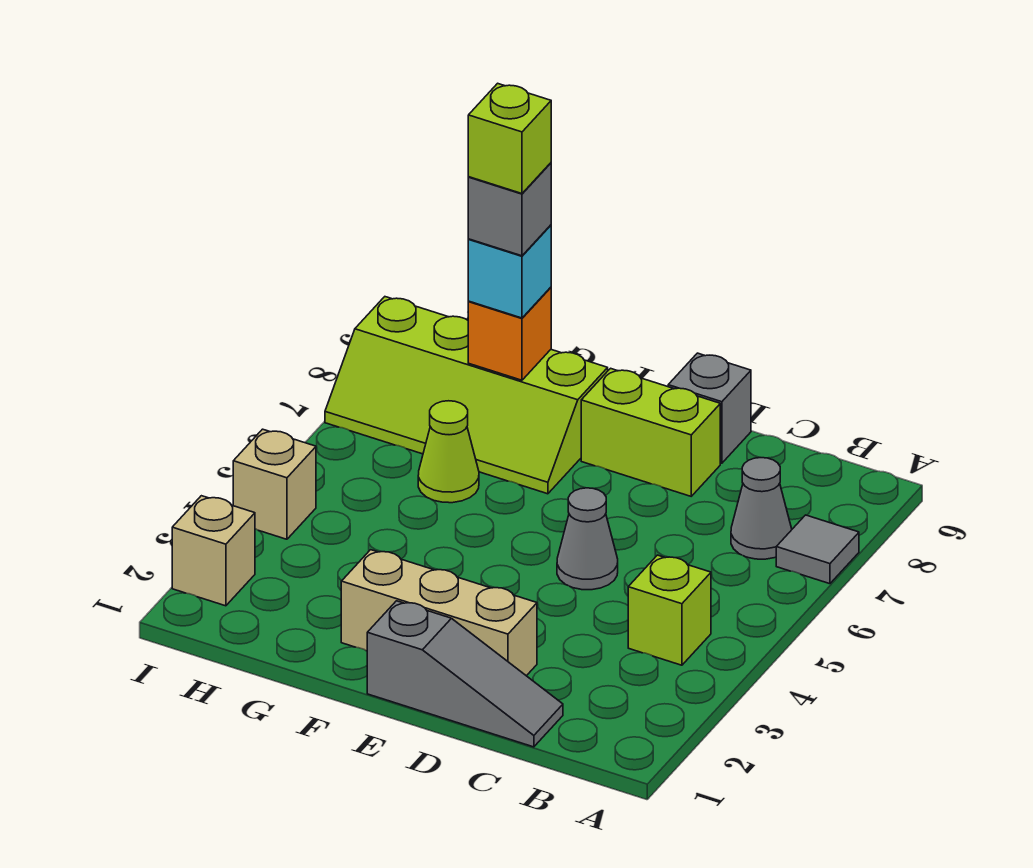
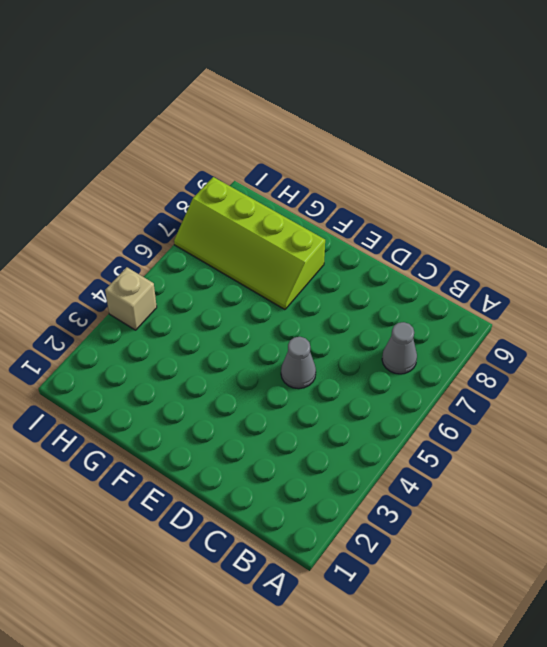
none -> grey 1x1 tile [776,515,859,584]
none -> lime 1x1 brick [628,555,711,665]
none -> grey 1x3 slope [367,601,563,747]

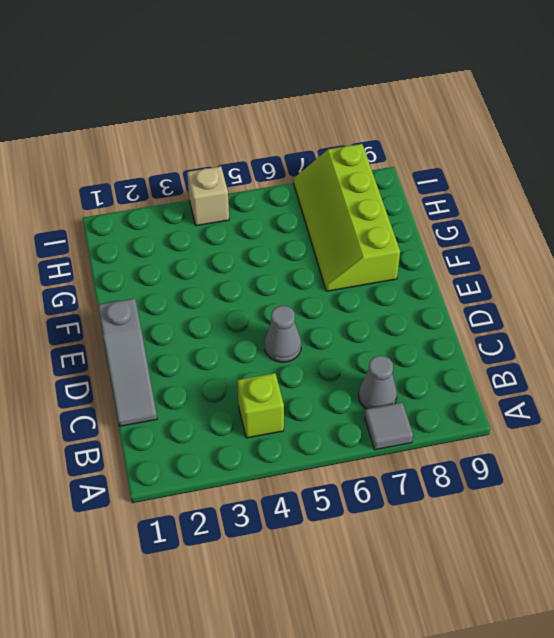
none -> tan 1x3 brick [341,550,537,676]
none -> lime 1x2 brick [581,368,720,496]
none -> grey 1x1 brick [668,353,751,463]

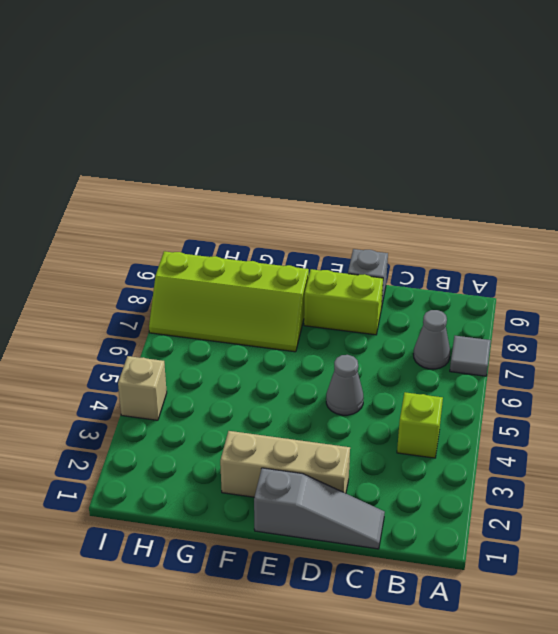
none -> lime 1x1 cone [418,401,479,503]
none -> tan 1x1 brick [172,496,255,606]
none -> orange 1x1 brick [468,287,551,380]

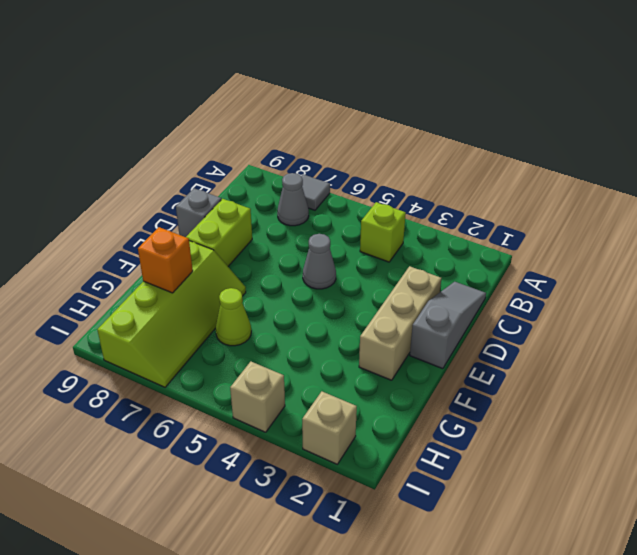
none -> cyan 1x1 brick [468,225,551,318]
none -> grey 1x1 brick [468,163,551,256]
none -> lime 1x1 brick [468,83,551,194]

